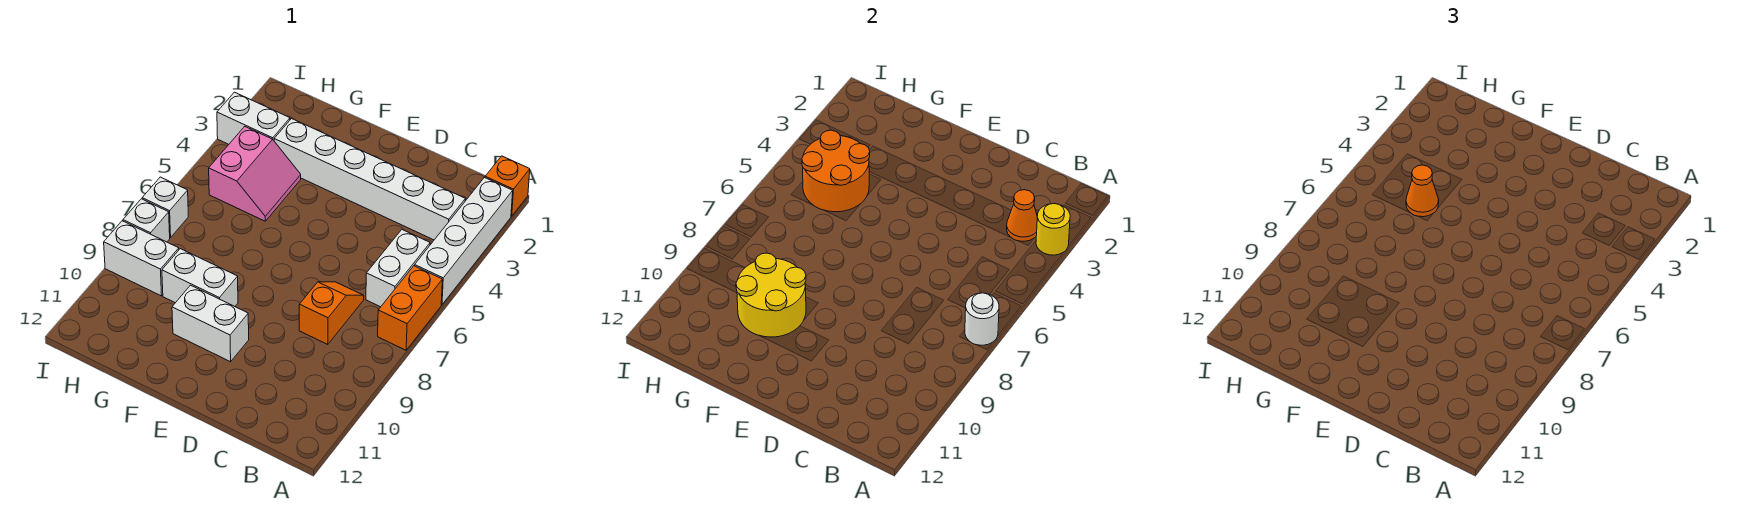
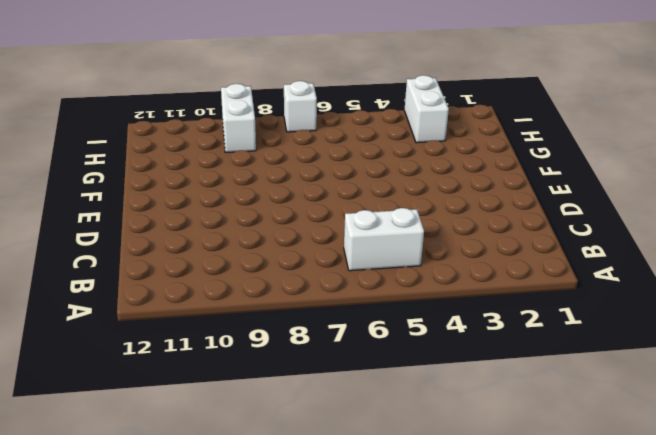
none -> orange 1x1 brick [485,156,530,216]
none -> white 1x4 brick [415,177,513,305]
none -> orange 1x2 brick [378,266,442,350]

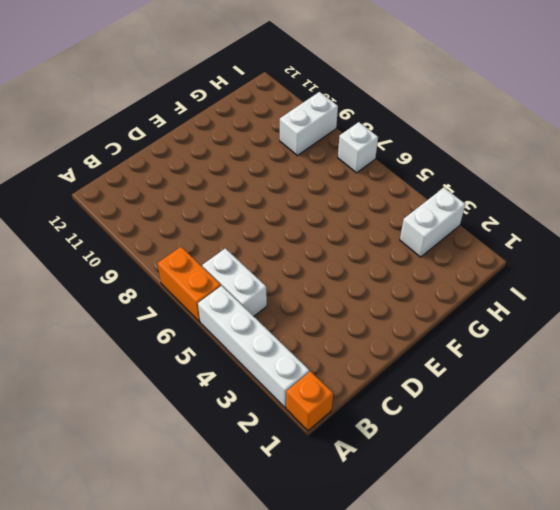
none -> white 1x6 brick [274,119,465,240]
none -> orange 1x2 slope [299,282,364,344]
none -> white 1x2 brick [172,285,249,362]

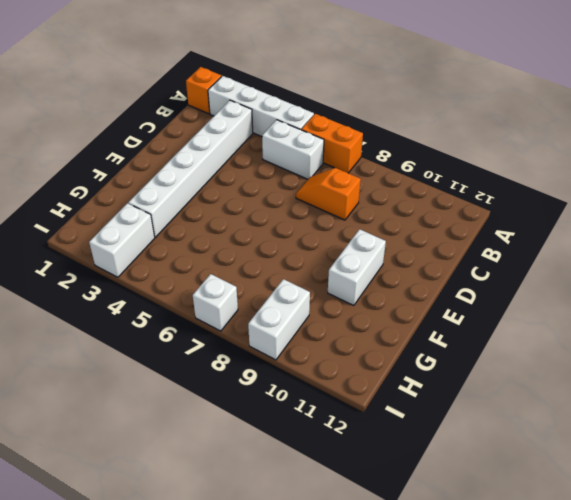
none -> white 1x2 brick [162,249,238,306]
none -> pink 2x2 slope [209,126,301,221]
none -> white 1x1 brick [123,199,170,242]

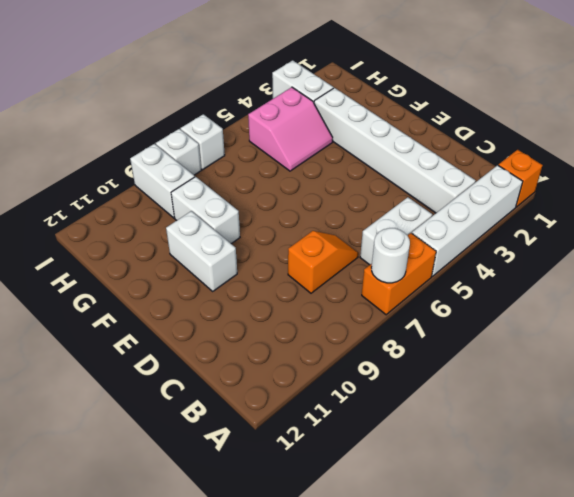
none -> yellow 1x1 round brick [1036,204,1070,255]
none -> orange 1x1 cone [1007,190,1037,241]
none -> yellow 2x2 round brick [736,253,806,337]

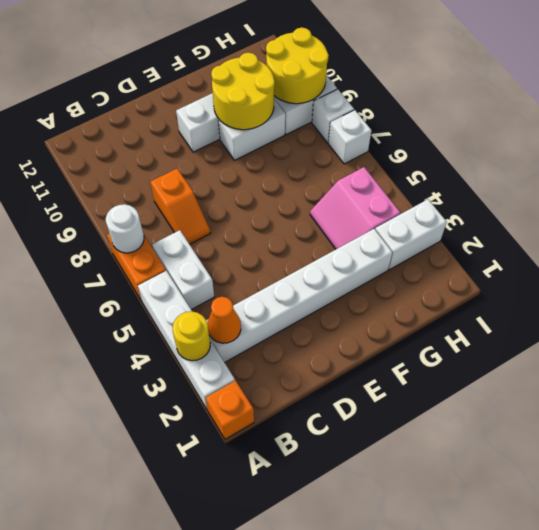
yellow 2x2 round brick [266,28,329,104] -> none
none -> orange 2x2 round brick [802,130,870,212]
none -> orange 1x1 cone [1406,165,1439,217]

